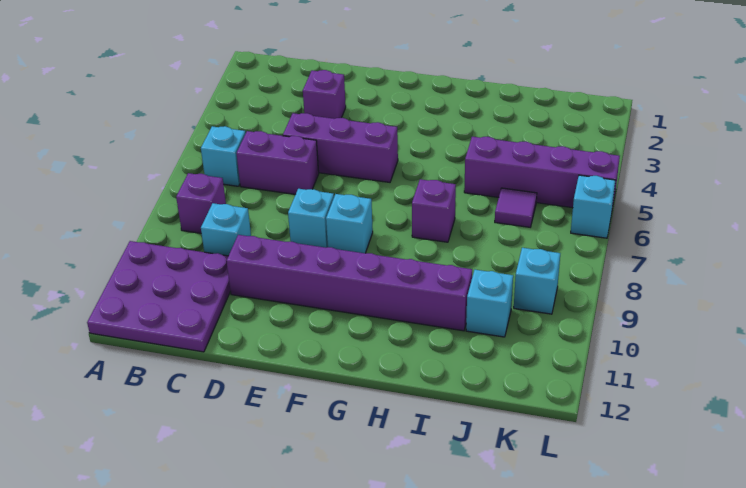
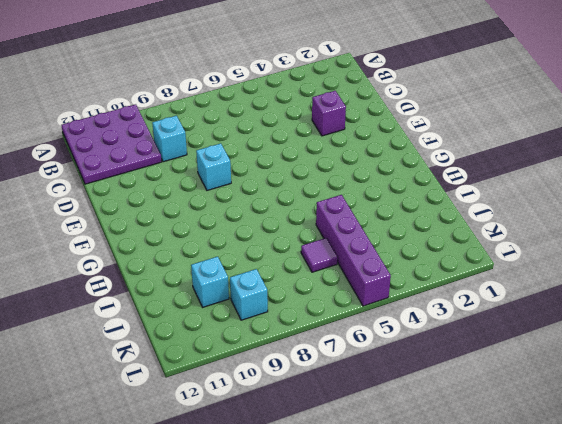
none -> cyan 1x1 brick [201,126,246,186]
none -> purple 1x1 brick [176,173,226,233]
none -> purple 1x2 brick [236,131,319,194]

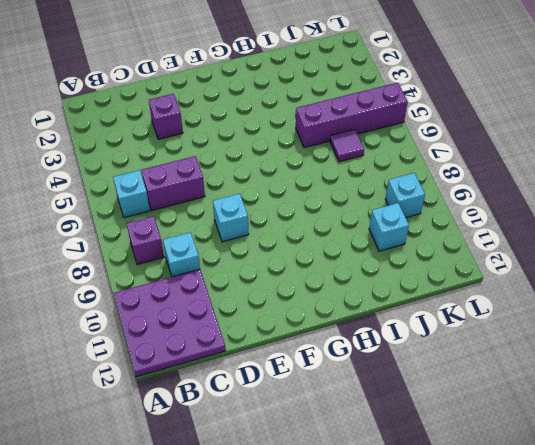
none -> purple 1x3 brick [283,113,398,182]
none -> purple 1x6 brick [226,235,472,331]
none -> cyan 1x1 brick [326,194,373,253]

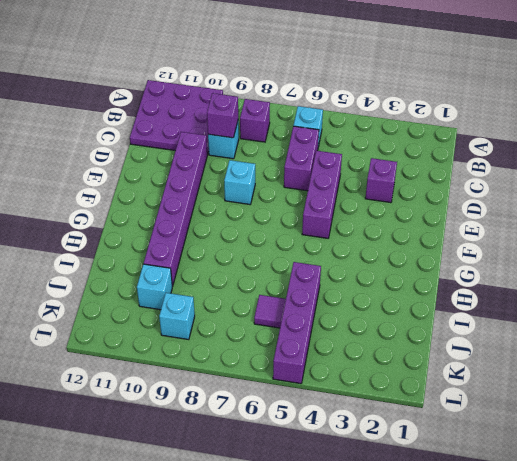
purple 1x1 brick [207,93,238,138] -> purple 1x1 brick moved to [412,179,456,242]
none -> cyan 1x1 brick [326,194,373,253]
none -> cyan 1x1 brick [571,175,616,238]

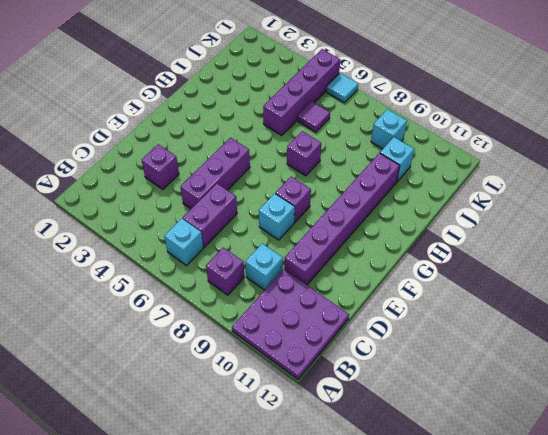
purple 1x1 brick [276,177,311,222] -> cyan 1x1 brick [326,194,373,253]
cyan 1x1 tile [326,73,358,103] -> cyan 1x1 brick [571,175,616,238]

